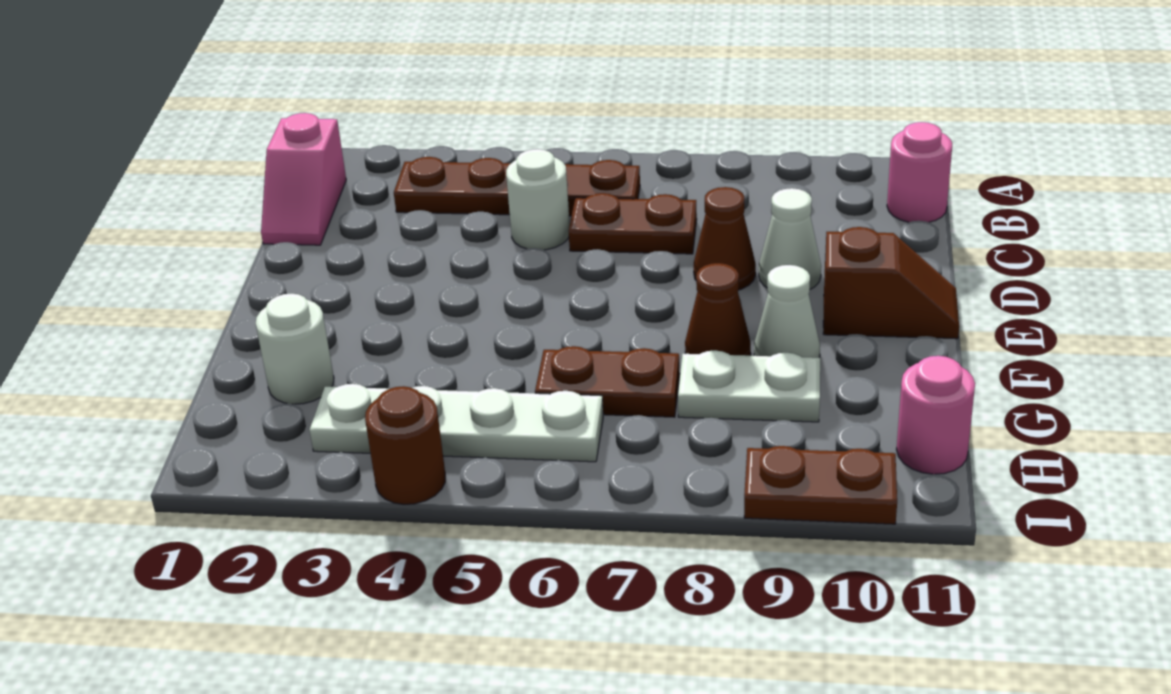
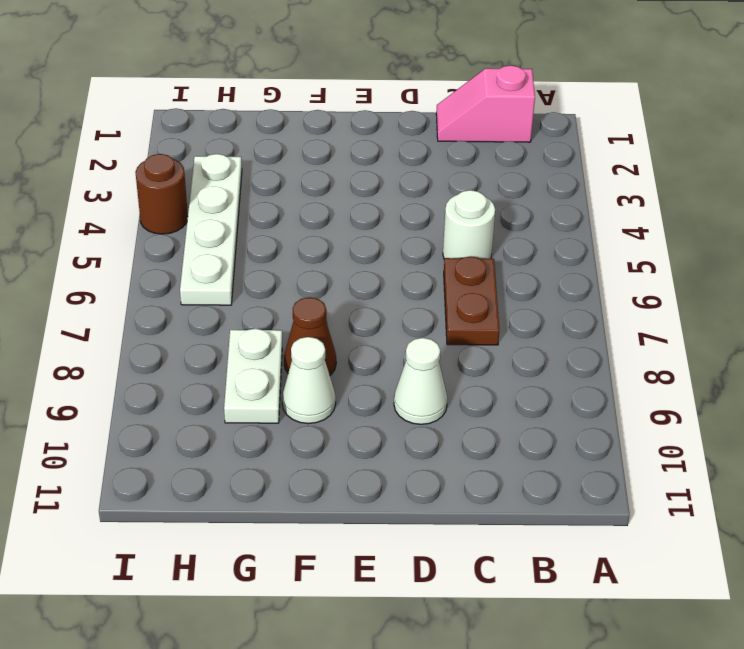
none -> brown 1x4 plate [394,157,640,216]
none -> pink 1x1 round brick [887,122,952,222]
none -> brown 1x1 cone [694,187,756,290]

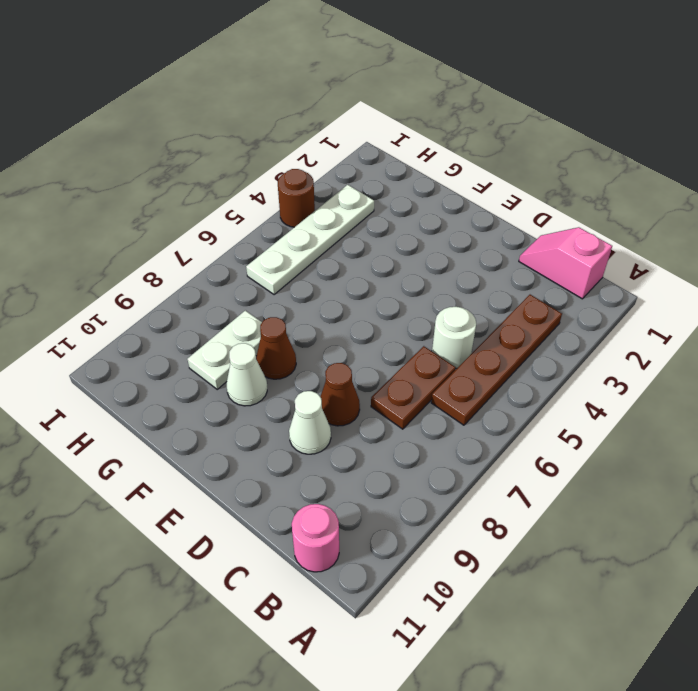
none -> brown 1x2 slope [823,227,959,339]
none -> white 1x1 round brick [256,294,334,404]
none -> brown 1x2 plate [535,346,680,417]

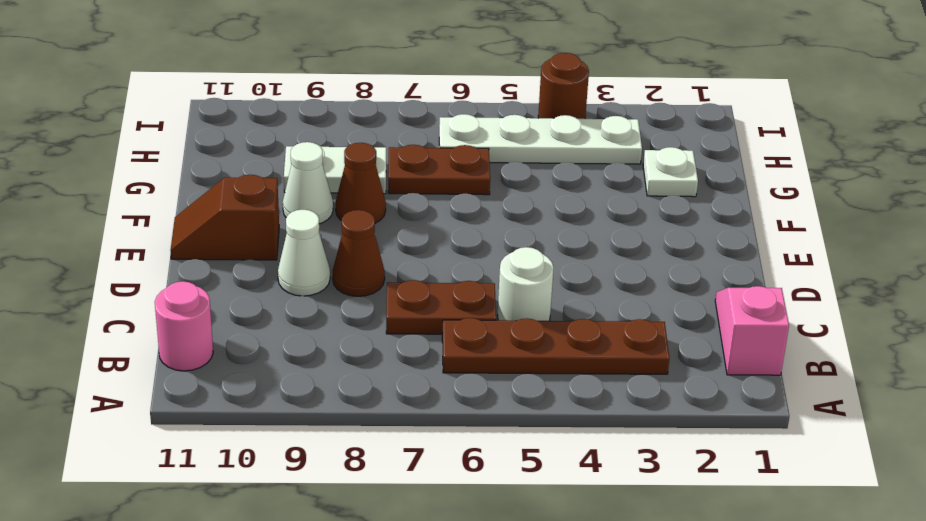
white 1x1 plate [643,147,698,197] -> white 1x1 round brick [256,294,334,404]
none -> pink 1x1 round brick [896,356,975,474]
none -> brown 1x2 plate [744,446,897,524]

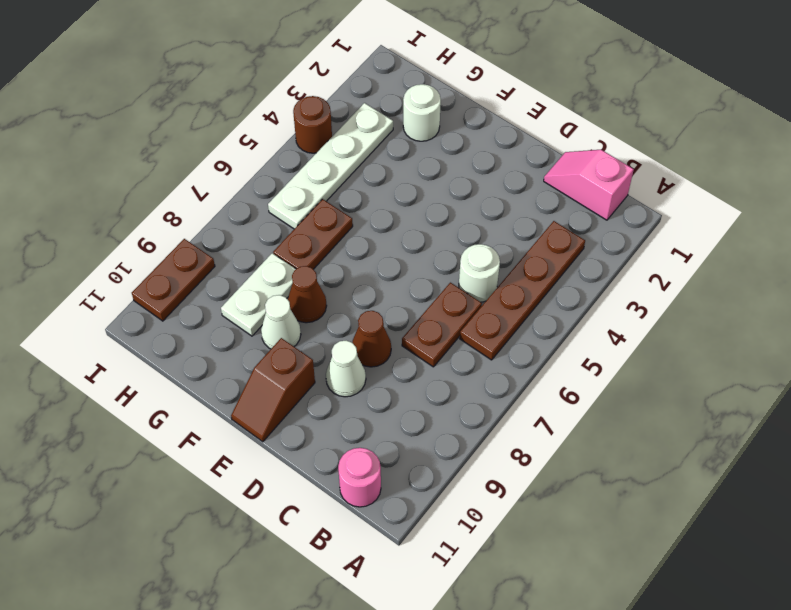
none -> pink 1x1 round brick [896,356,975,474]

